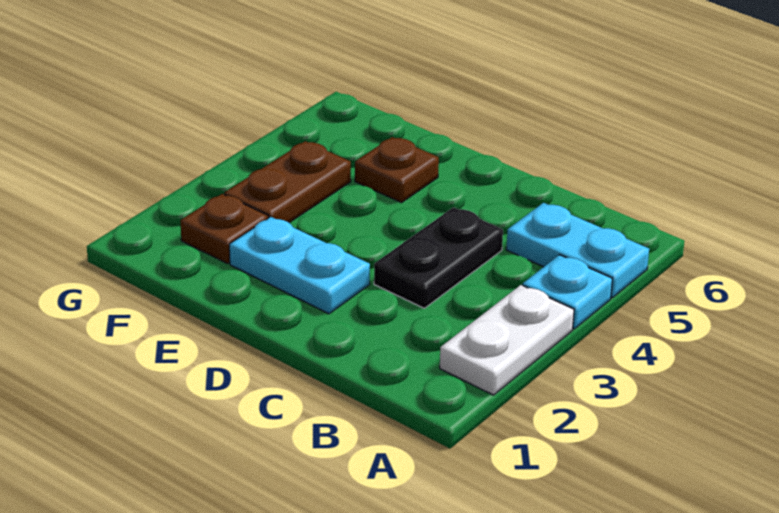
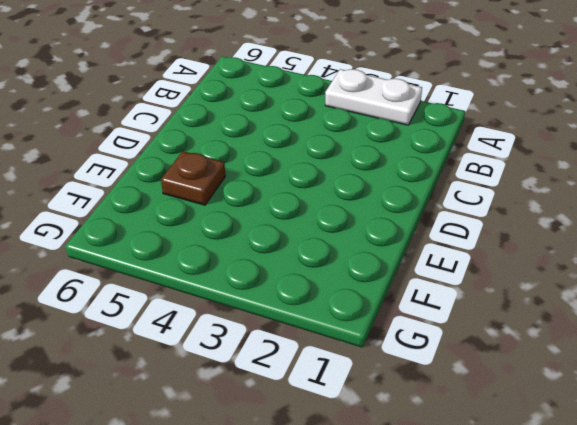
none -> cyan 1x1 plate [523,255,612,329]
none -> cyan 1x2 plate [506,203,649,298]

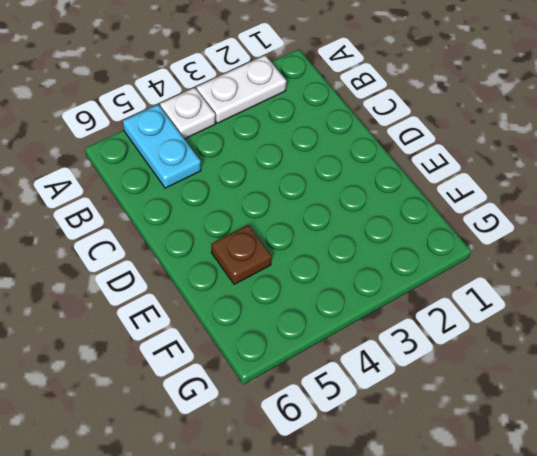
white 1x1 plate [160,88,215,139] -> cyan 1x1 plate [523,255,612,329]
none -> black 1x2 plate [374,207,503,308]
none -> cyan 1x2 plate [229,217,370,314]

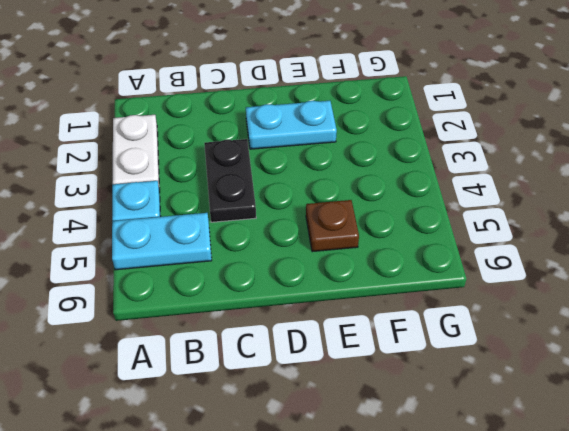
none -> brown 1x1 plate [180,194,268,264]
none -> brown 1x2 plate [224,141,351,223]

